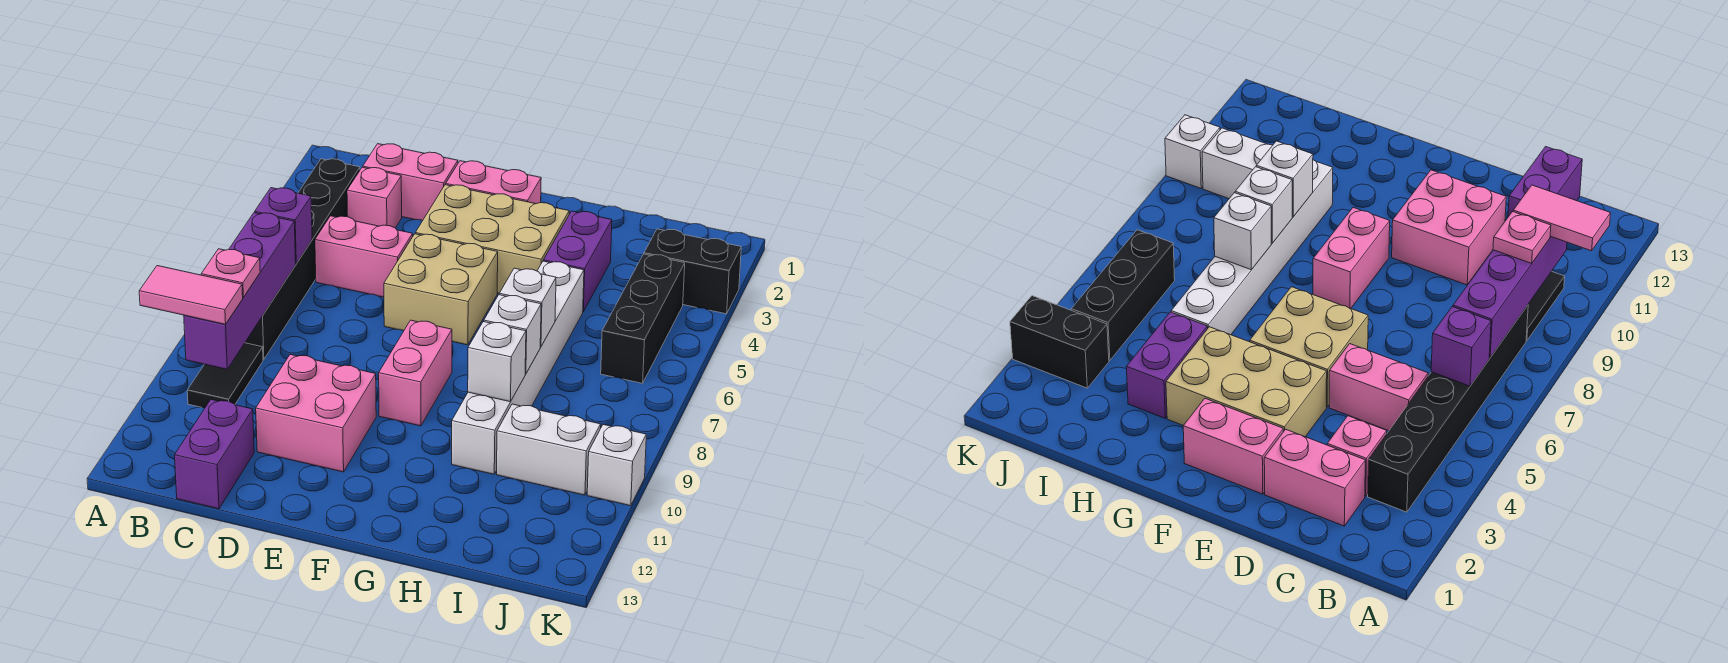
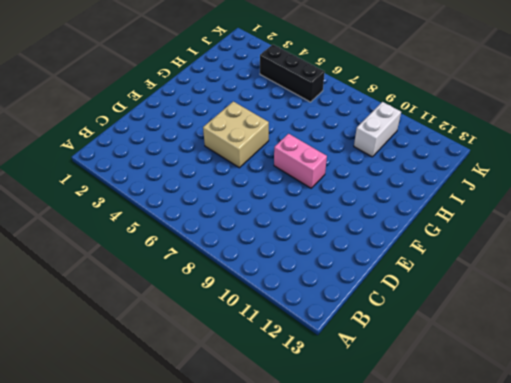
none -> black 1x6 brick [245,159,360,360]
none -> black 1x2 tile [187,343,263,408]
none -> pink 1x2 brick [363,144,458,221]

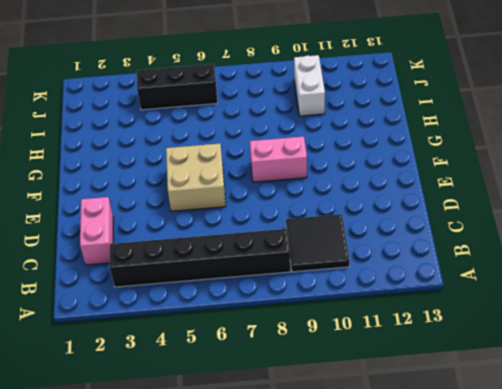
black 2x2 tile [286,214,349,272] -> black 1x2 tile [187,343,263,408]
none -> pink 1x1 brick [347,167,402,228]
none -> pink 1x2 brick [315,216,413,297]
none -> purple 1x2 brick [175,400,254,509]

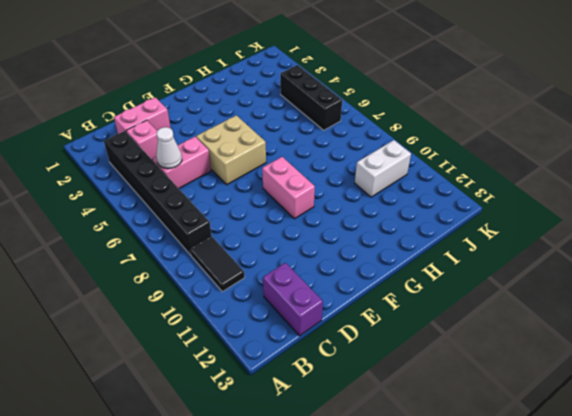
white 1x1 cone [156,127,182,169] -> none
none -> pink 2x2 brick [256,354,376,472]
none -> pink 1x2 brick [446,161,541,204]
none -> tan 2x3 brick [415,185,569,293]

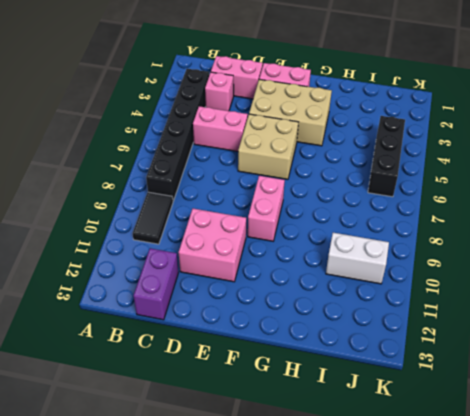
none -> purple 1x2 brick [544,211,612,311]
none -> white 1x6 brick [452,261,584,474]
none -> black 1x2 brick [644,229,741,314]

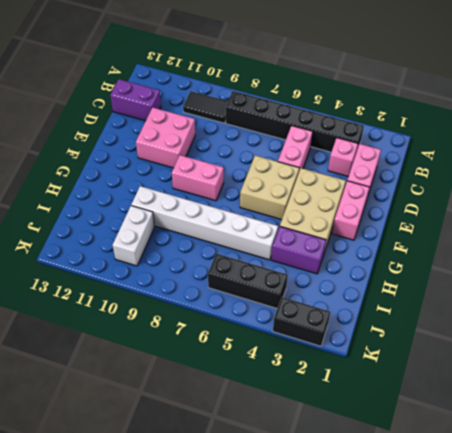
black 1x2 brick [273,297,330,346] -> black 1x2 brick turned to [644,229,741,314]
none -> white 1x1 brick [587,425,646,506]
none -> purple 1x1 brick [255,188,312,264]
none -> purple 1x4 brick [184,213,296,369]

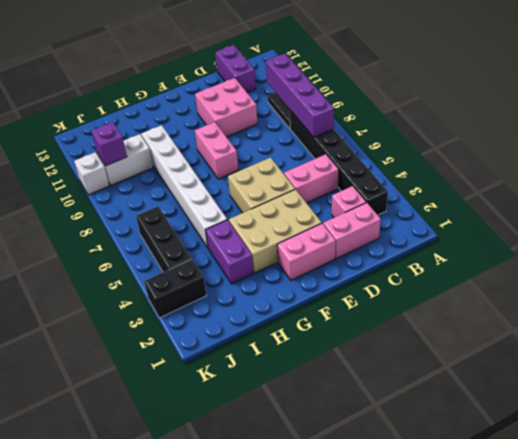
purple 1x1 brick [91,122,127,166] -> purple 1x1 brick moved to [255,188,312,264]
none -> white 1x1 brick [499,268,556,347]
none -> white 1x1 brick [484,295,541,374]
none -> white 1x1 brick [468,322,526,402]

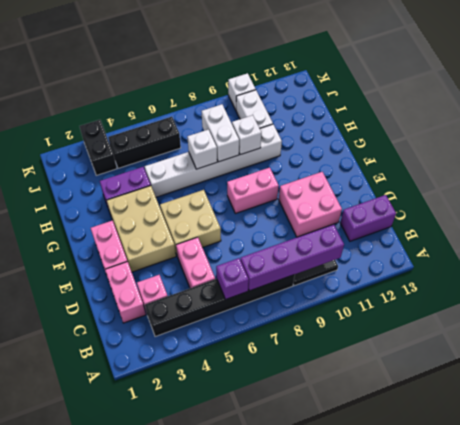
white 1x2 brick [202,104,239,162] -> white 1x1 brick [484,295,541,374]
none -> pink 1x2 tile [139,266,243,324]
none -> pink 1x1 plate [201,249,260,297]

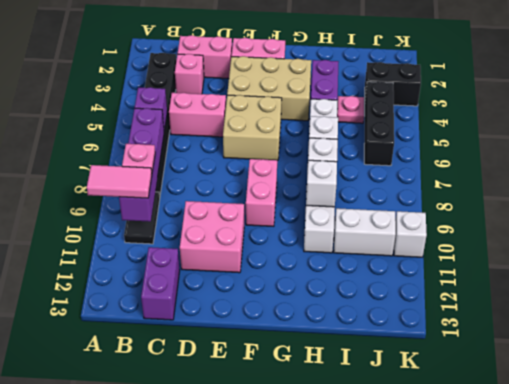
pink 1x1 plate [337,96,364,123] -> none

